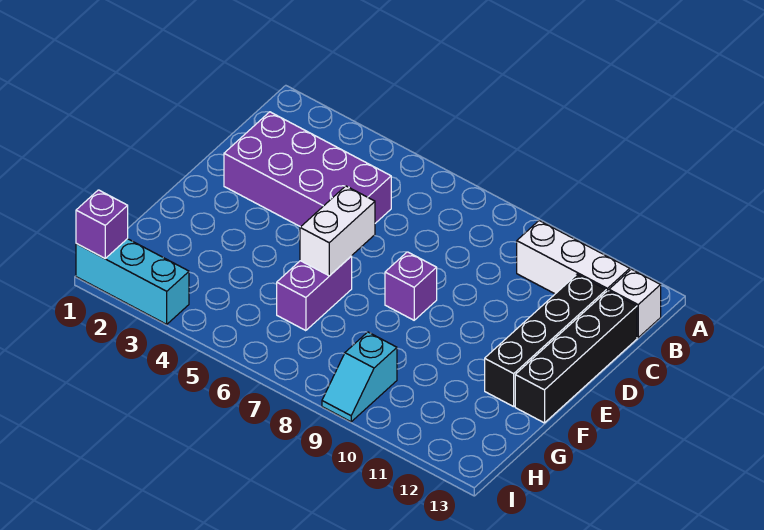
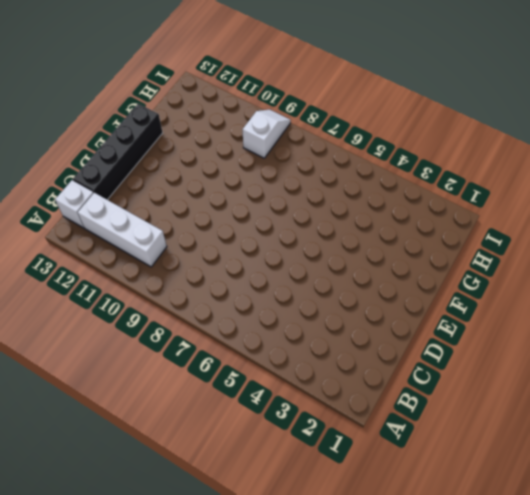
white 1x2 slope [243,110,291,158] -> cyan 1x2 slope [322,332,397,422]
none -> purple 2x4 brick [224,112,391,227]
none -> black 1x4 brick [485,274,606,407]

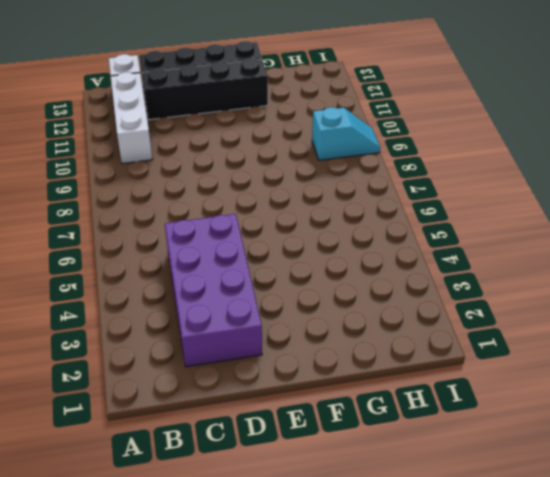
none -> purple 1x1 brick [385,252,437,320]
none -> purple 1x2 brick [277,256,352,331]

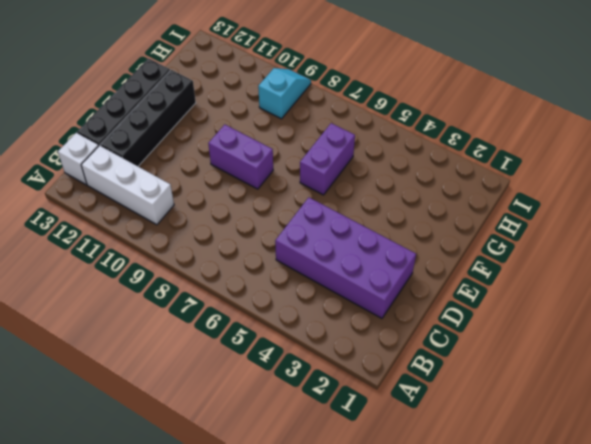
purple 1x2 brick [208,125,273,189] -> purple 1x1 brick [385,252,437,320]
none -> cyan 1x3 brick [76,239,189,324]
none -> white 1x2 brick [300,186,375,276]

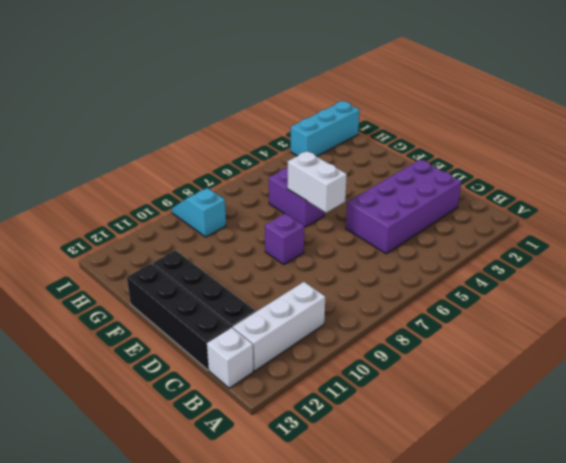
none -> purple 1x1 brick [76,190,128,258]

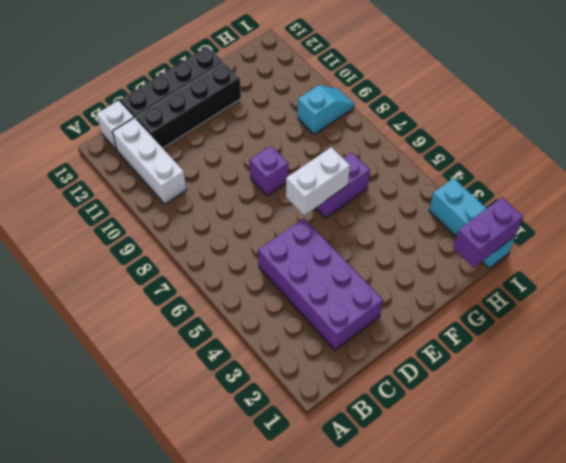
purple 1x2 brick [453,197,523,268] -> purple 1x1 brick [76,190,128,258]

